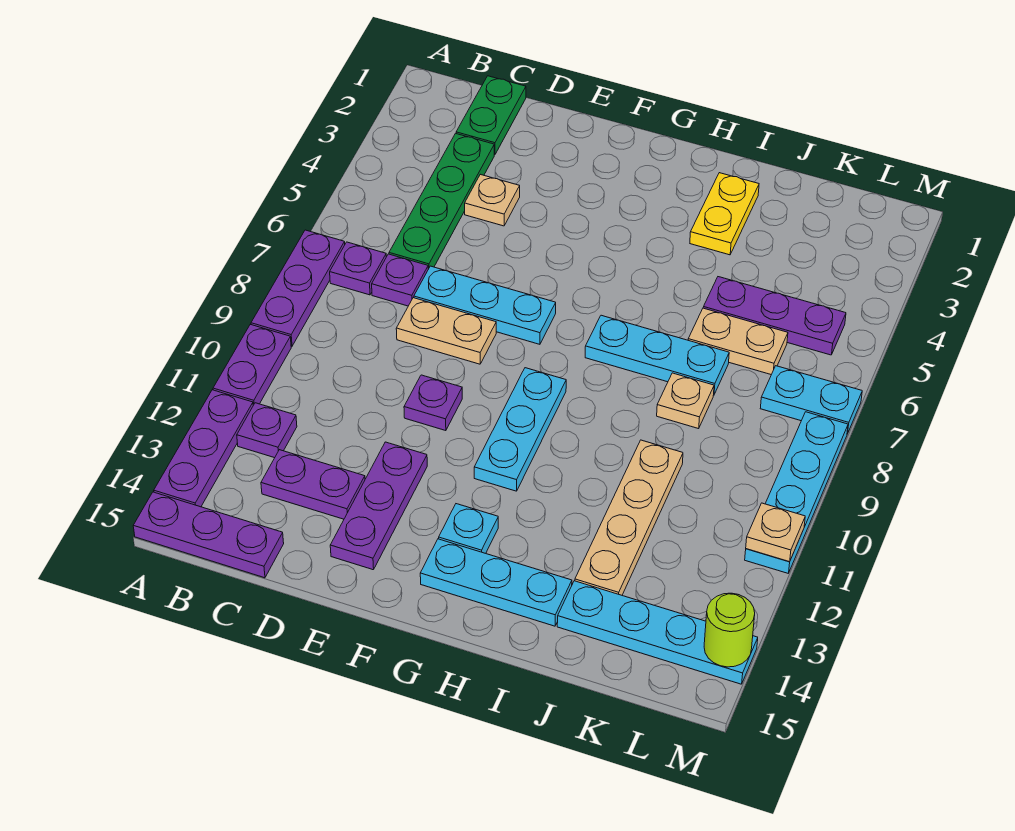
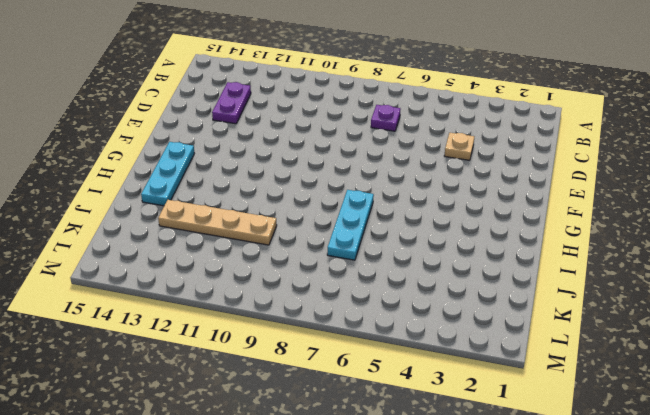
none -> purple 1x3 plate [251,230,345,346]
none -> purple 1x2 plate [213,324,291,405]
none -> purple 1x3 plate [154,390,253,507]

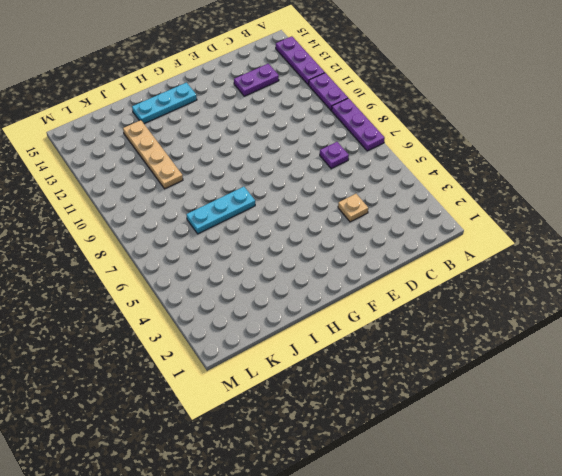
none -> purple 1x3 plate [133,492,284,578]
none -> purple 1x1 plate [330,242,386,295]
none -> purple 1x1 plate [237,403,297,458]

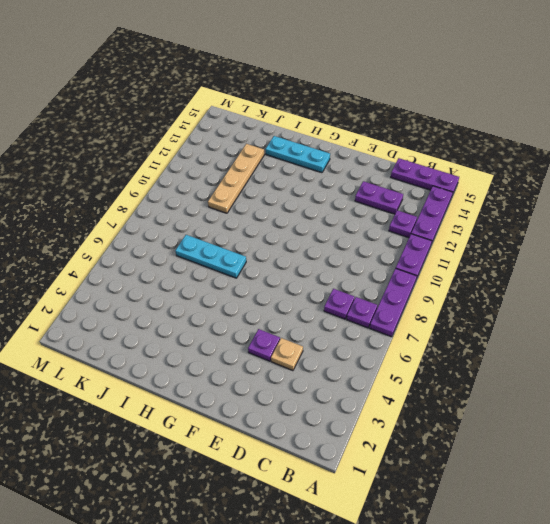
purple 1x1 plate [248,329,280,361] -> purple 1x1 plate moved to [404,375,462,431]
none -> green 1x2 plate [456,76,526,155]
none -> green 1x4 plate [389,133,494,269]
none -> cyan 1x3 plate [414,266,556,344]

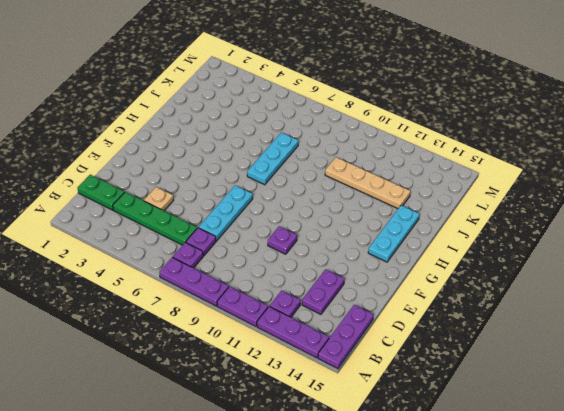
none -> tan 1x2 plate [396,298,496,364]
none -> purple 1x3 plate [330,442,427,570]
none -> cyan 1x3 plate [474,368,566,491]

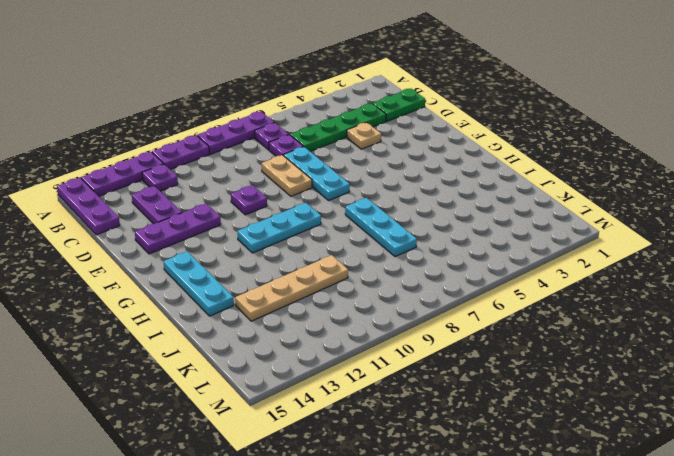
none -> cyan 1x1 plate [439,504,498,553]
none -> yellow 1x2 plate [690,173,759,255]
none -> purple 1x3 plate [703,277,846,355]

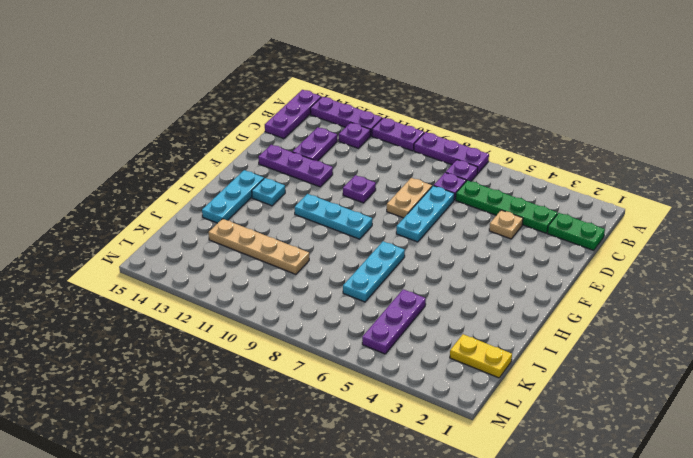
yellow 1x2 plate [450,334,512,378] -> yellow 1x2 plate moved to [690,173,759,255]
none -> tan 1x2 plate [688,308,788,375]
none -> tan 1x1 plate [657,373,714,429]
none -> cyan 1x4 plate [557,581,758,684]

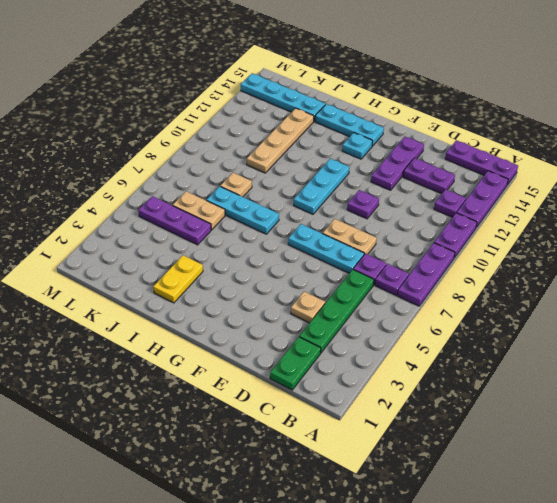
none -> cyan 1x2 plate [760,366,862,434]
none -> cyan 1x4 plate [745,412,848,573]
none -> tan 1x1 plate [746,503,805,562]

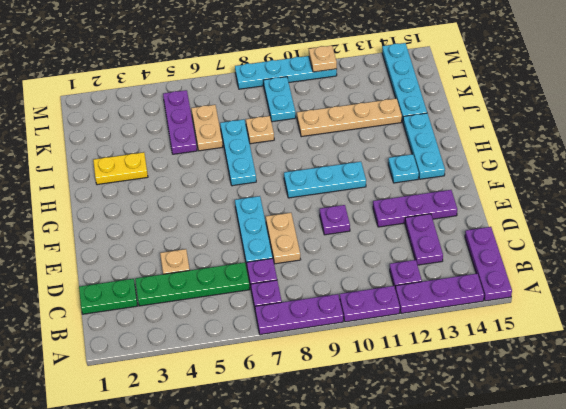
cyan 1x2 plate [263,77,296,122] -> cyan 1x2 plate moved to [760,366,862,434]
none -> lime 1x1 round brick [704,593,755,667]

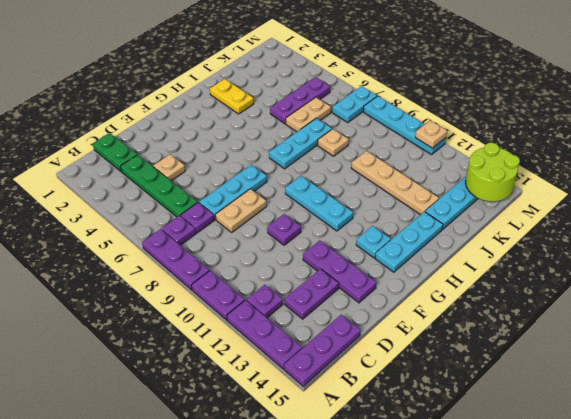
lime 2x2 round brick [466,143,520,202] -> lime 1x1 round brick [704,593,755,667]

